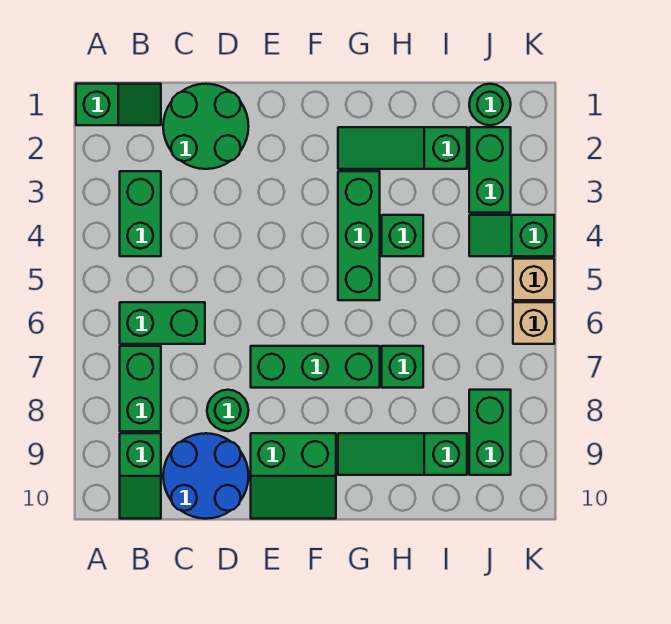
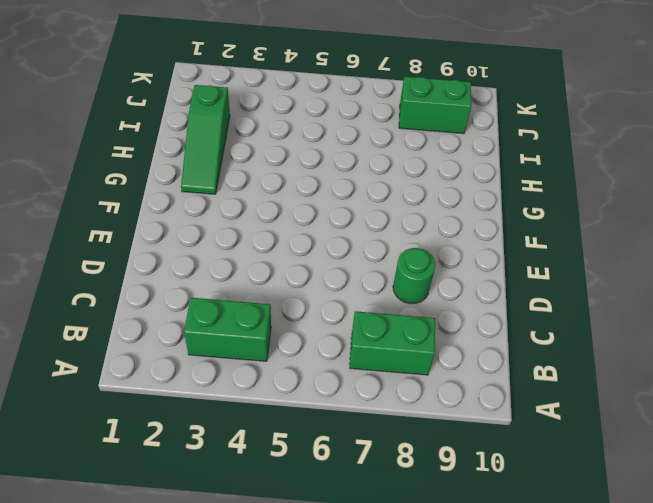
none -> green 1x2 slope [76,84,161,125]
none -> green 1x2 brick [120,302,205,344]
none -> green 1x2 slope [120,433,161,519]

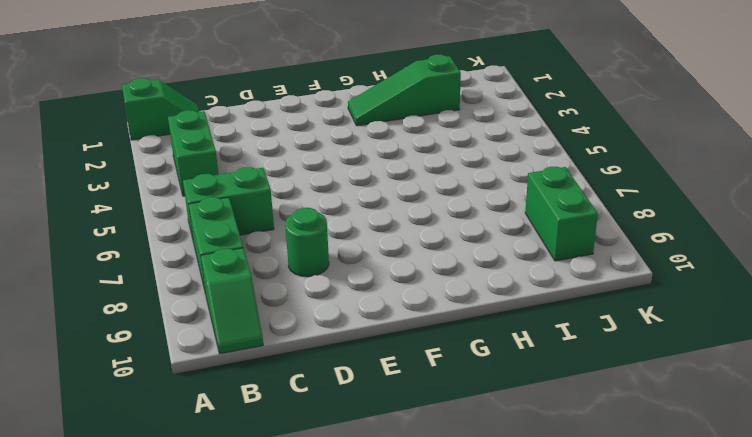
none -> green 2x2 round brick [163,84,249,169]
none -> blue 2x2 round brick [163,433,249,519]
none -> green 1x3 brick [251,346,380,388]

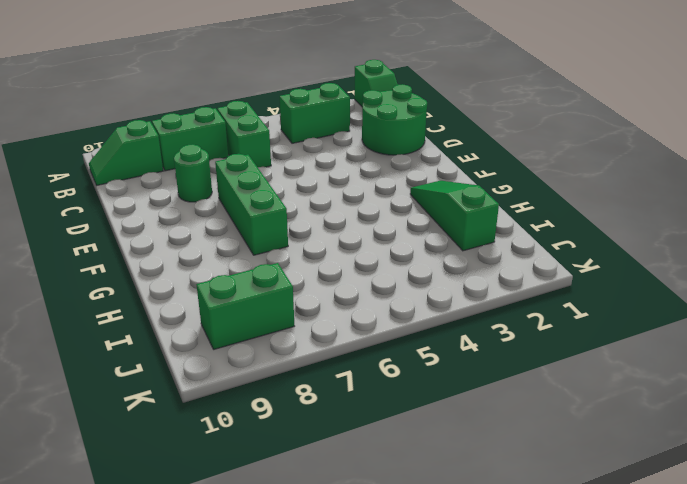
none -> blue 2x2 round brick [163,433,249,519]
none -> green 2x2 slope [251,433,336,519]
none -> green 1x3 brick [338,171,380,300]

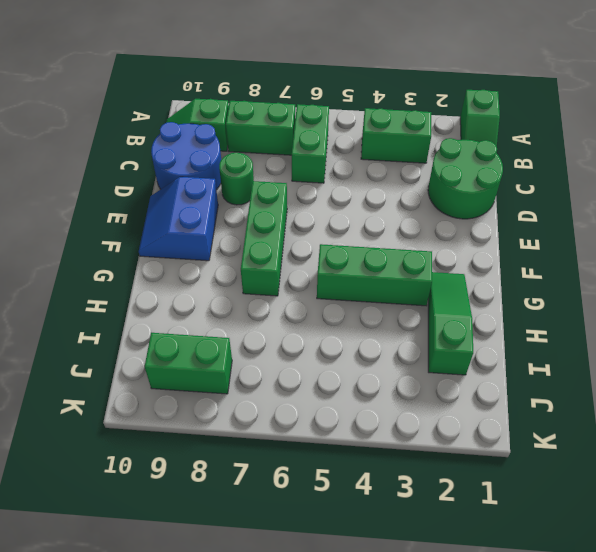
blue 2x2 slope [139,177,218,261] -> green 2x2 slope [251,433,336,519]
none -> green 1x3 slope [338,433,467,475]
none -> green 1x1 brick [382,215,423,256]
none -> green 1x1 brick [382,346,423,388]

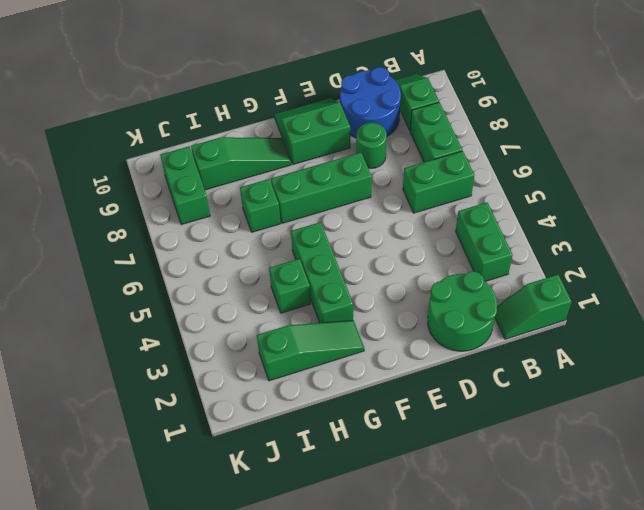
none -> green 1x1 round brick [469,84,511,125]
none -> green 1x2 brick [469,127,511,213]
none -> green 1x2 slope [469,215,554,256]

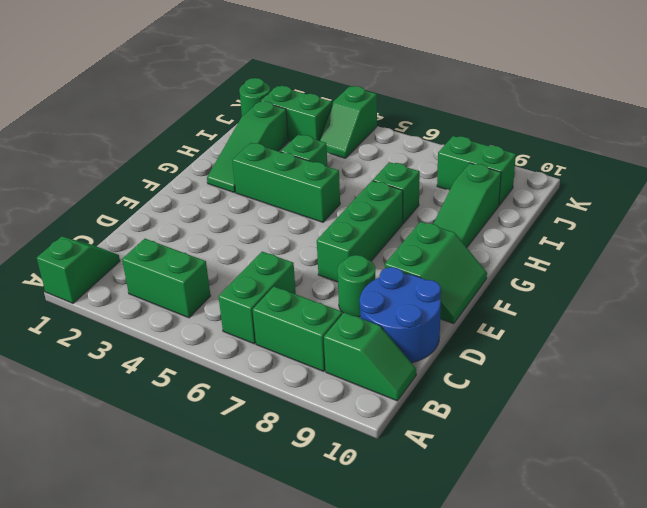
none -> green 2x2 round brick [163,84,249,169]
none -> tan 1x1 brick [513,259,554,300]
none -> tan 1x1 brick [513,302,554,344]

